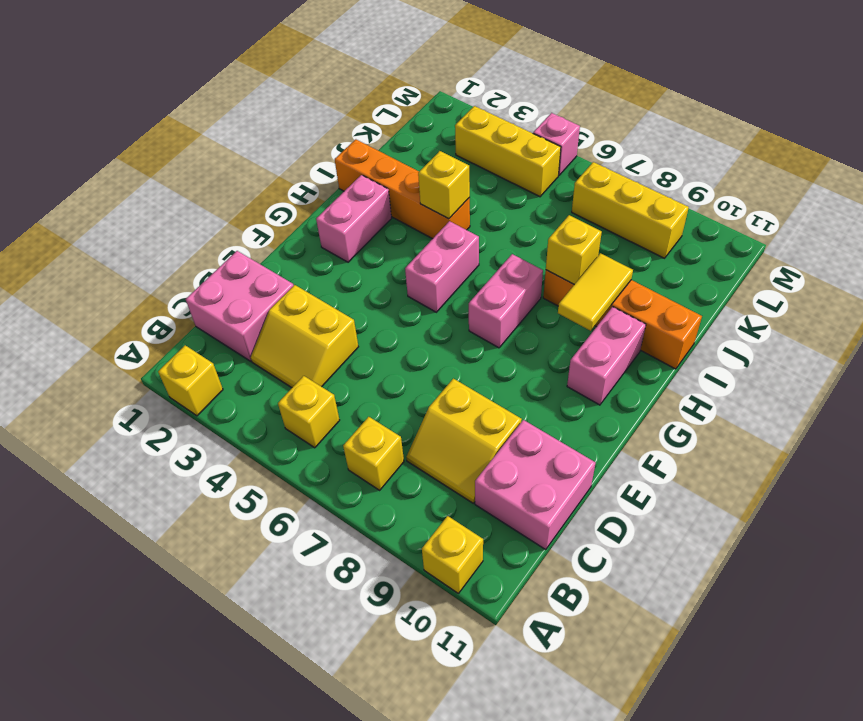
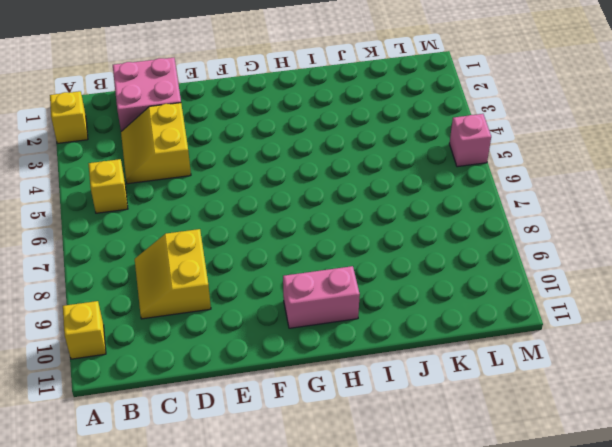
none -> yellow 1x1 brick [343,417,404,490]
none -> pink 2x2 brick [475,420,596,549]
none -> pink 1x2 brick [316,175,392,262]

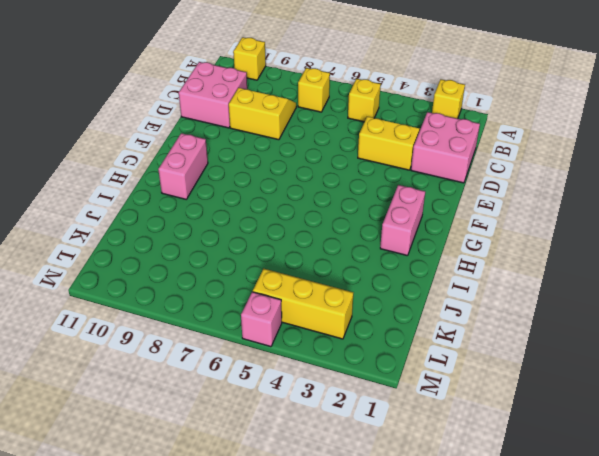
none -> pink 1x2 brick [405,221,479,312]
none -> pink 1x2 brick [469,254,543,348]
none -> orange 1x4 brick [335,139,470,239]

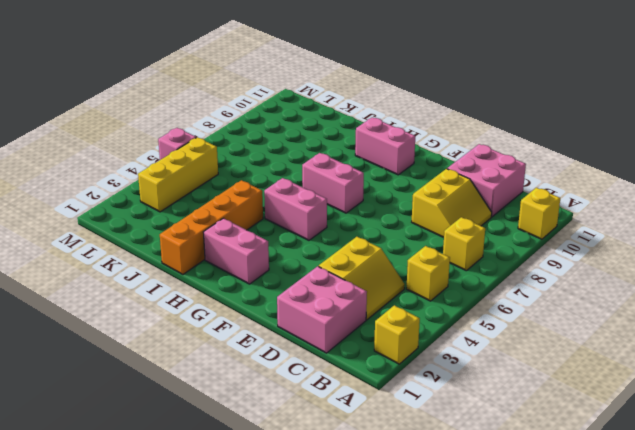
none -> orange 1x4 brick [543,270,702,369]
none -> yellow 1x3 brick [572,162,689,258]
none -> yellow 1x2 tile [558,253,633,331]

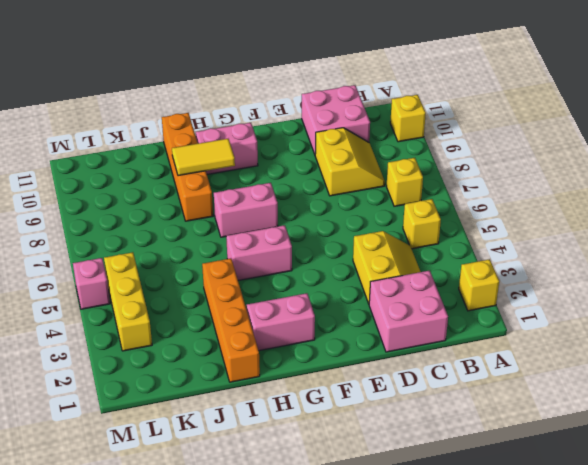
none -> yellow 1x3 brick [572,162,689,258]
none -> yellow 1x1 brick [418,151,470,219]
none -> yellow 1x1 brick [546,215,602,284]

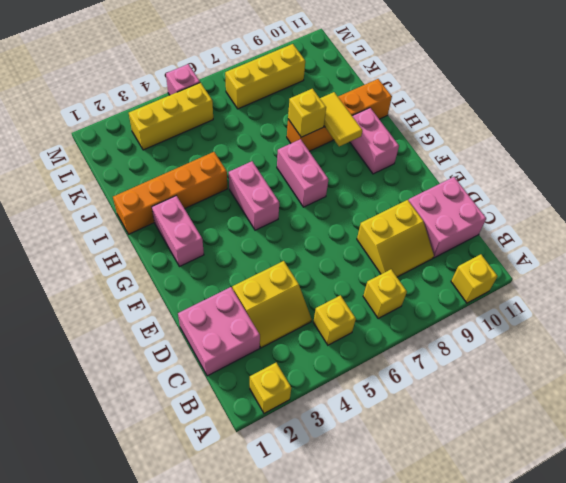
none -> yellow 1x1 brick [418,151,470,219]

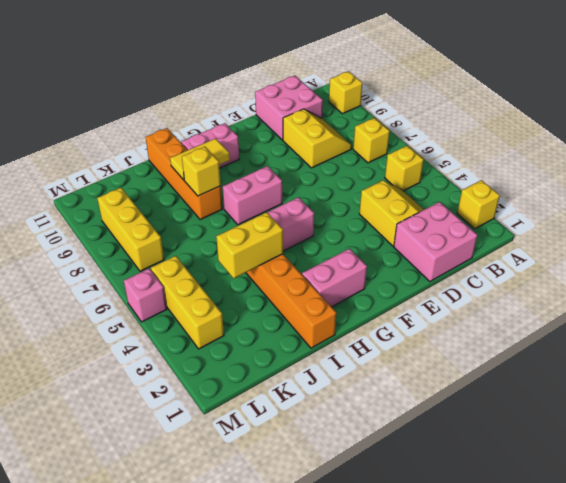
yellow 1x2 brick [216,212,283,279] -> yellow 1x1 brick [418,151,470,219]

